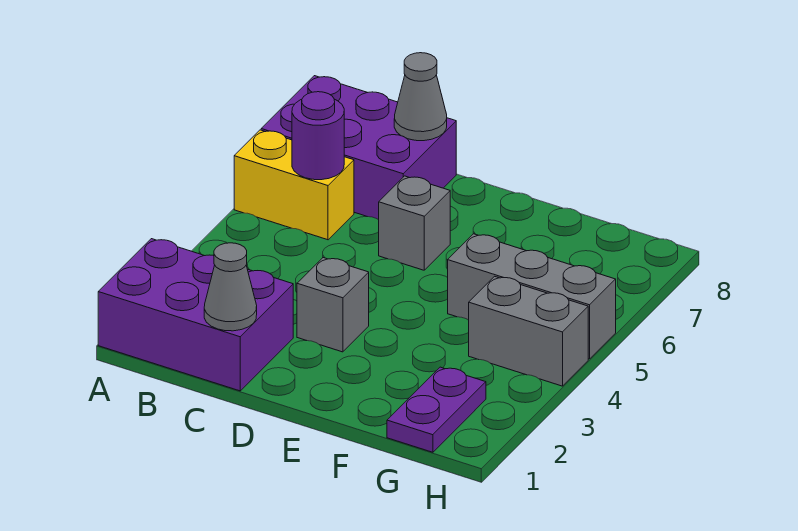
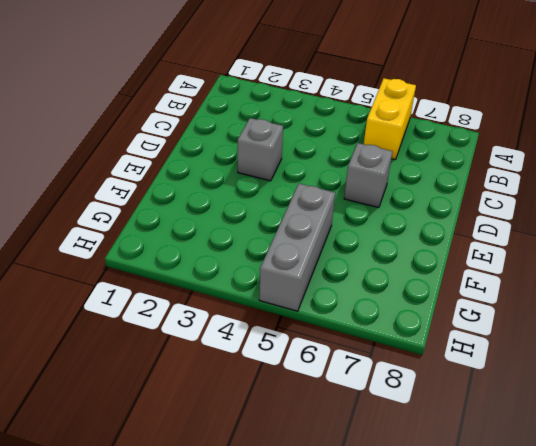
none -> purple 2x3 brick [98,239,293,391]
none -> purple 2x3 brick [261,76,456,220]

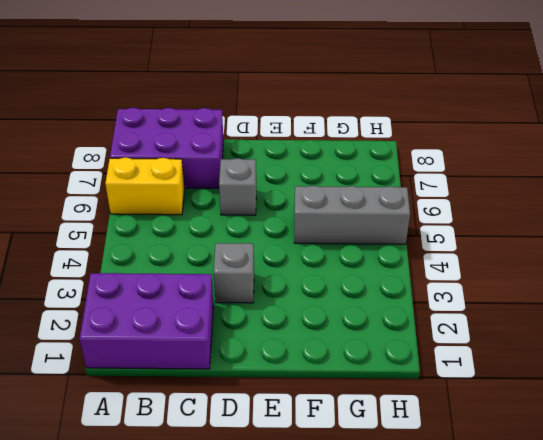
none -> purple 1x2 plate [387,367,486,452]
none -> grey 1x2 brick [469,276,588,386]

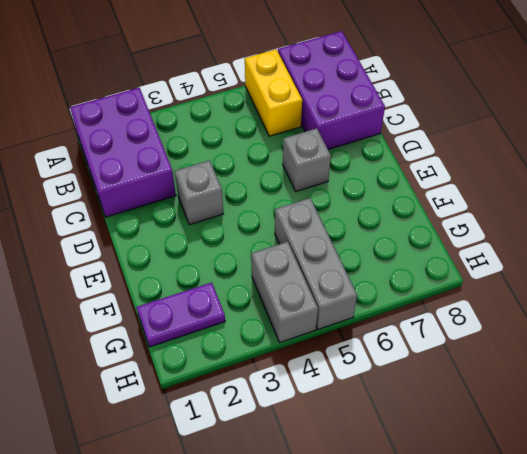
none -> purple 1x1 round brick [292,92,344,180]
none -> grey 1x1 cone [204,243,257,331]

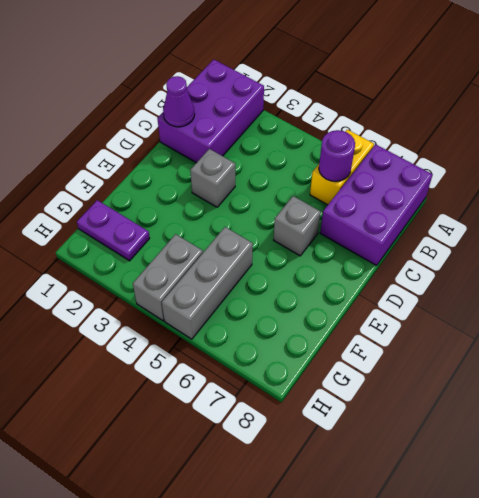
purple 1x1 cone [163,76,195,127] -> grey 1x1 cone [204,243,257,331]
none -> grey 1x1 cone [394,53,447,141]

